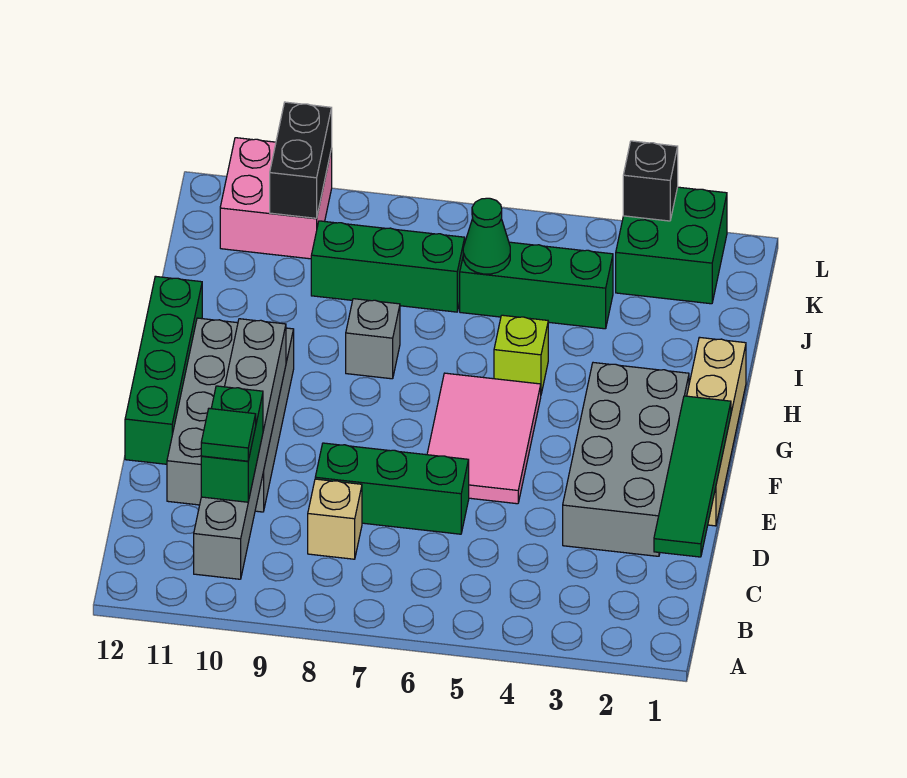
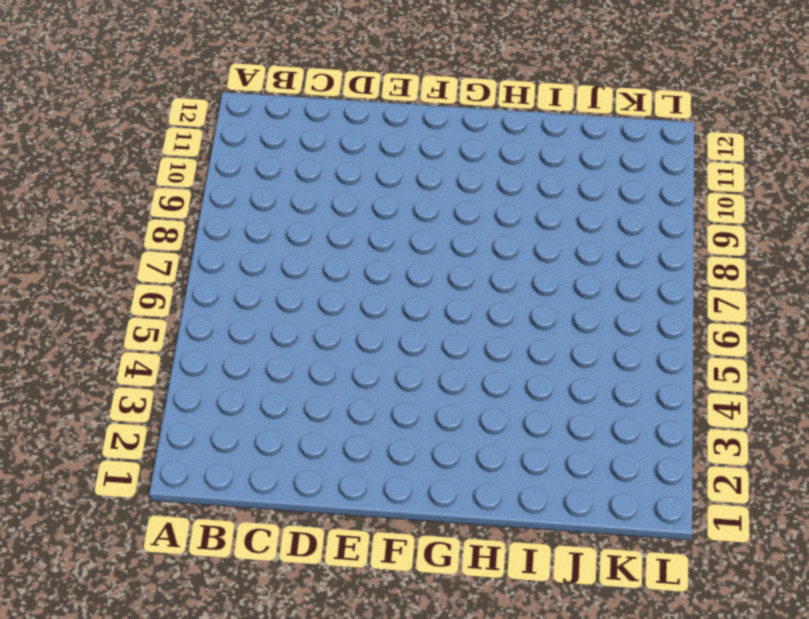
none -> tan 1x1 brick [308,479,362,559]
none -> grey 2x4 brick [563,363,689,556]
none -> green 1x3 brick [315,443,469,534]

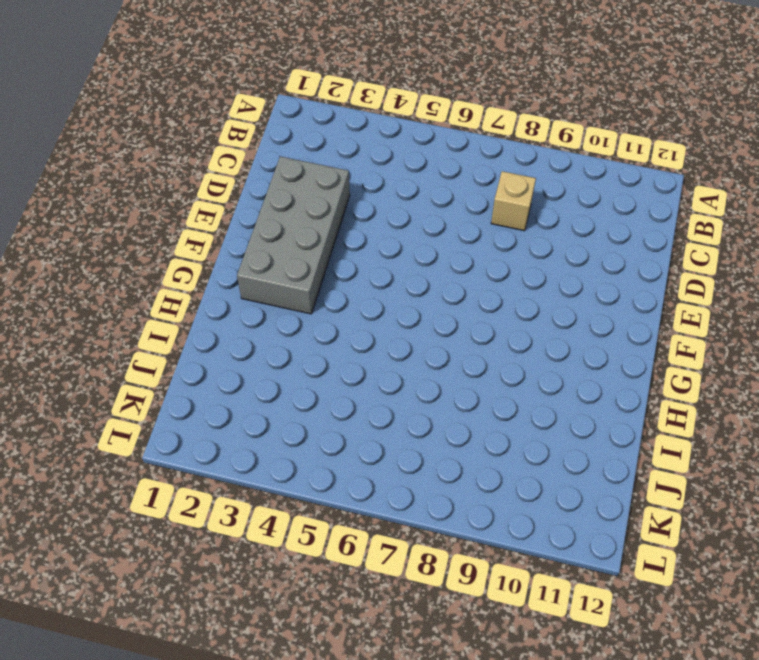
none -> green 1x3 brick [315,443,469,534]
none -> grey 2x4 brick [167,318,294,512]
none -> tan 1x4 brick [687,337,746,526]

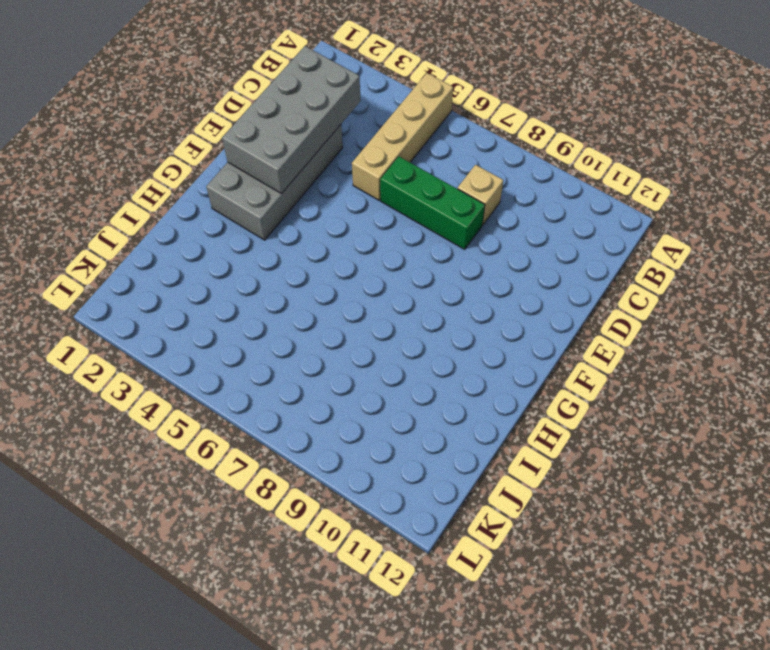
tan 1x4 brick [352,73,453,200] -> tan 1x4 brick moved to [687,337,746,526]
grey 2x4 brick [222,46,361,194] -> grey 2x4 brick moved to [167,318,294,512]
none -> pink 2x3 tile [427,373,541,504]
none -> green 1x4 brick [125,276,202,464]
none -> lime 1x1 brick [494,315,548,394]

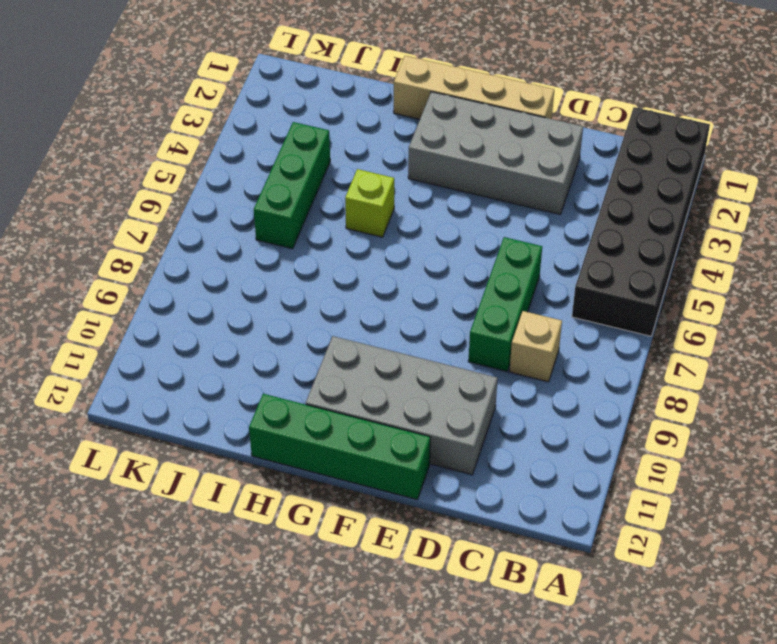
black 2x6 brick [572,107,710,336] -> none
none -> pink 2x3 tile [427,373,541,504]
none -> grey 1x1 brick [346,299,400,379]
none -> green 1x3 brick [311,221,465,312]

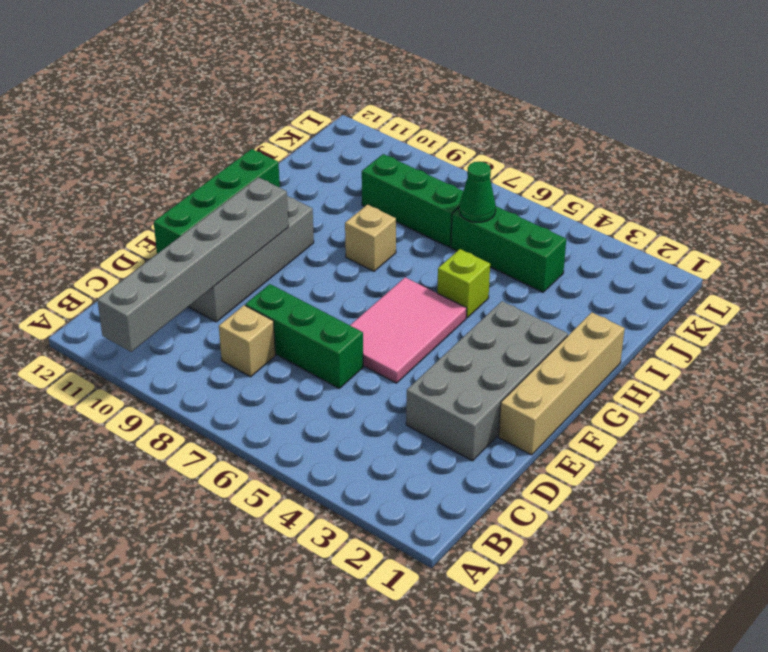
tan 1x1 brick [345,205,396,271] -> grey 1x1 brick [346,299,400,379]
none -> green 2x2 brick [616,187,727,304]
none -> pink 2x2 brick [220,138,332,259]
none -> green 1x4 tile [654,396,731,557]

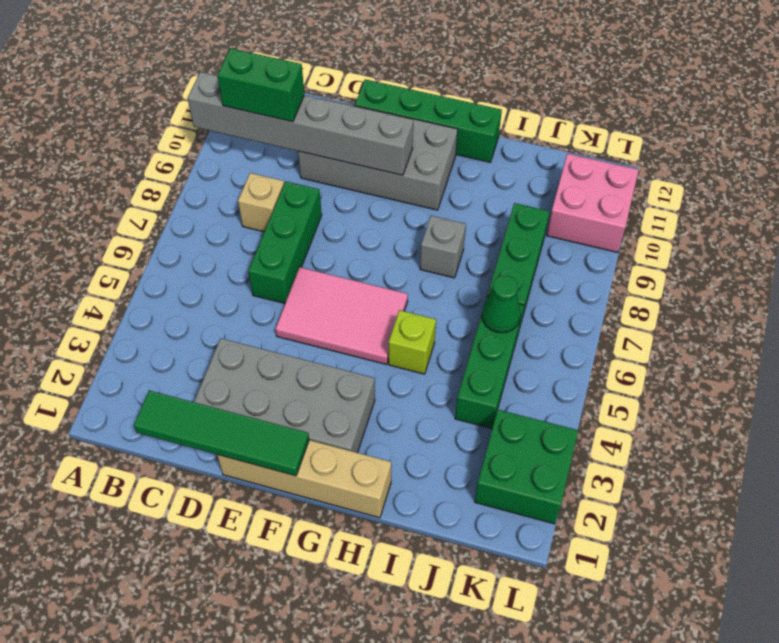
none -> black 1x2 brick [270,102,332,218]
none -> black 1x1 brick [623,141,678,221]
none -> green 1x1 tile [201,408,256,461]

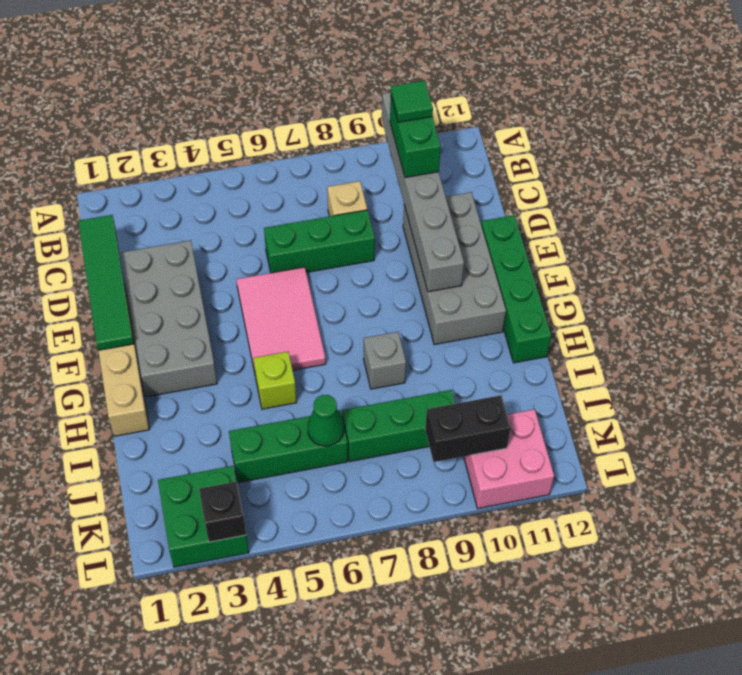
black 1x2 brick [425,395,511,462] -> black 1x2 brick turned to [270,102,332,218]

